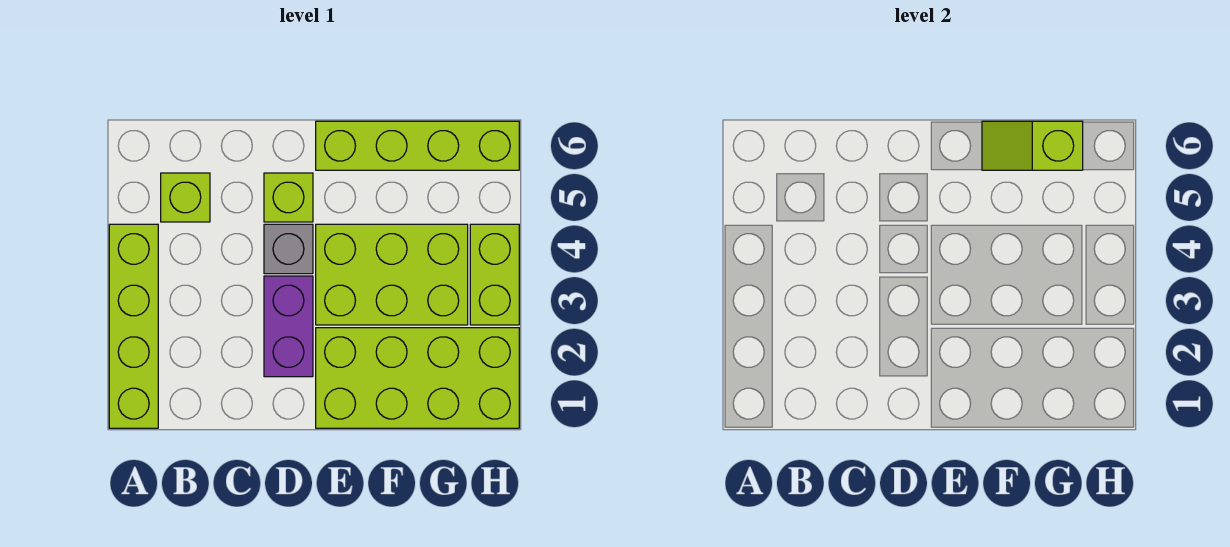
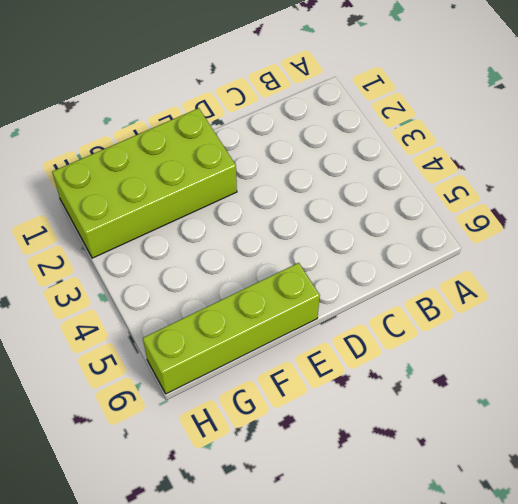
none -> lime 1x4 brick [109,224,158,428]
none -> lime 1x1 brick [161,173,210,222]

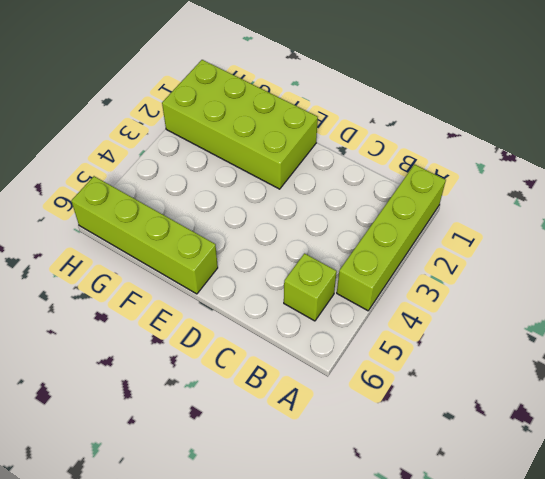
none -> purple 1x2 brick [264,276,313,377]
none -> grey 1x1 brick [264,224,313,274]

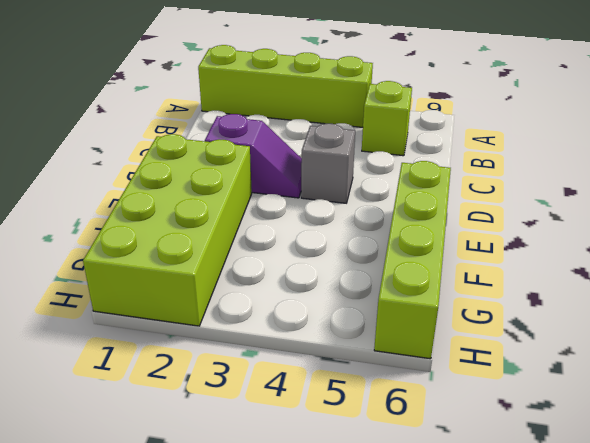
purple 1x2 slope [205,114,302,198] -> purple 1x2 brick [264,276,313,377]
none -> lime 1x1 brick [264,173,313,222]
none -> lime 2x3 brick [316,224,468,325]

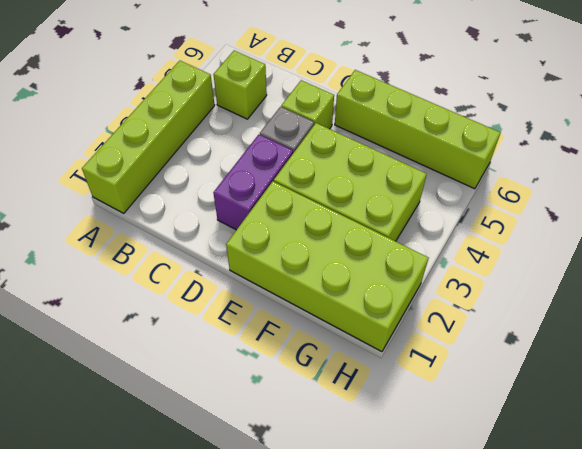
none -> lime 1x2 brick [470,224,519,325]
none -> lime 1x2 slope [982,121,1083,170]

